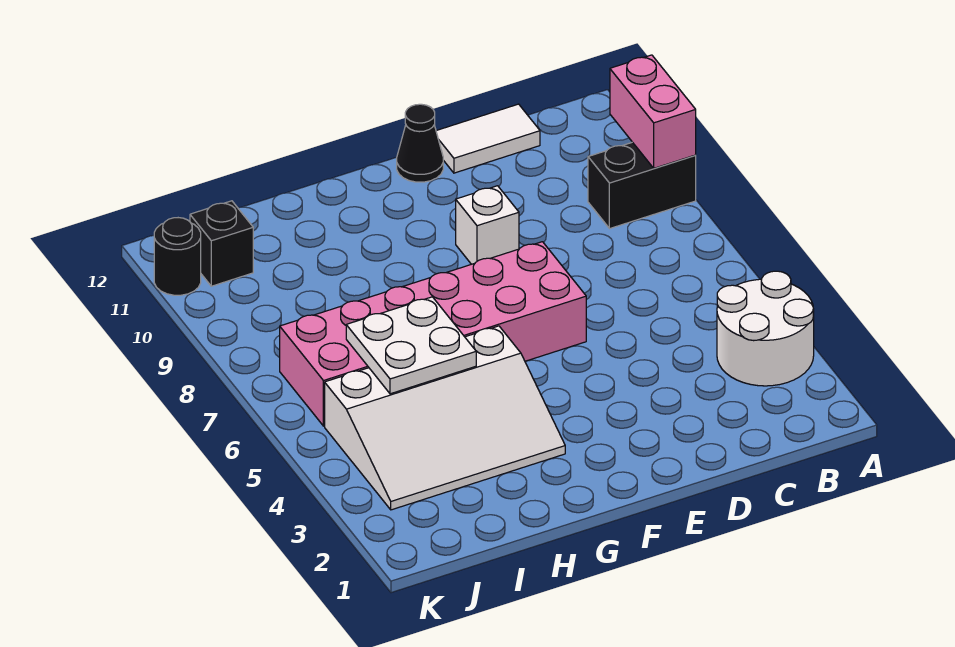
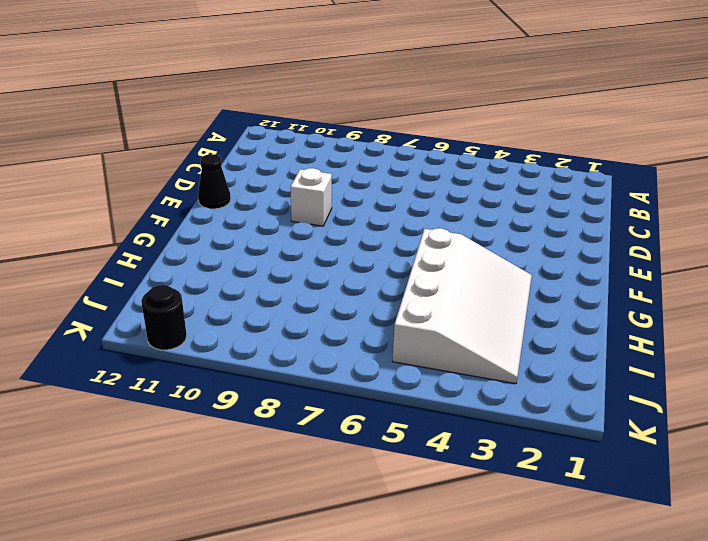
none -> white 2x2 round brick [717,271,814,386]
none -> black 1x2 brick [588,142,696,229]

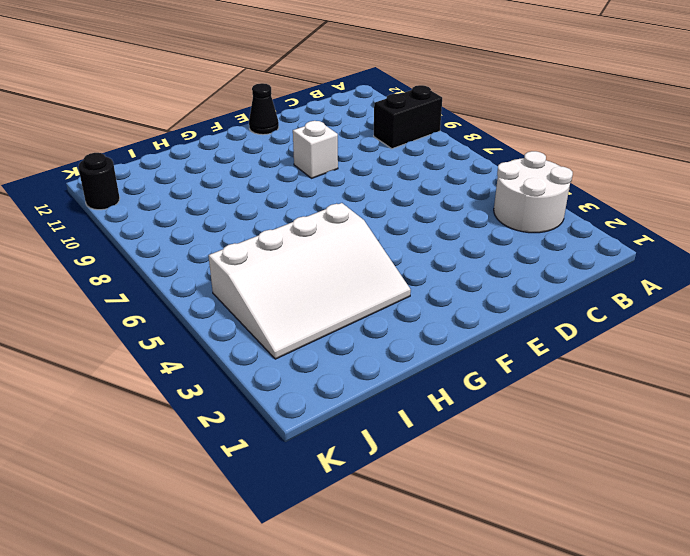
none -> white 1x2 tile [436,104,540,173]
none -> pink 2x6 brick [280,242,586,426]

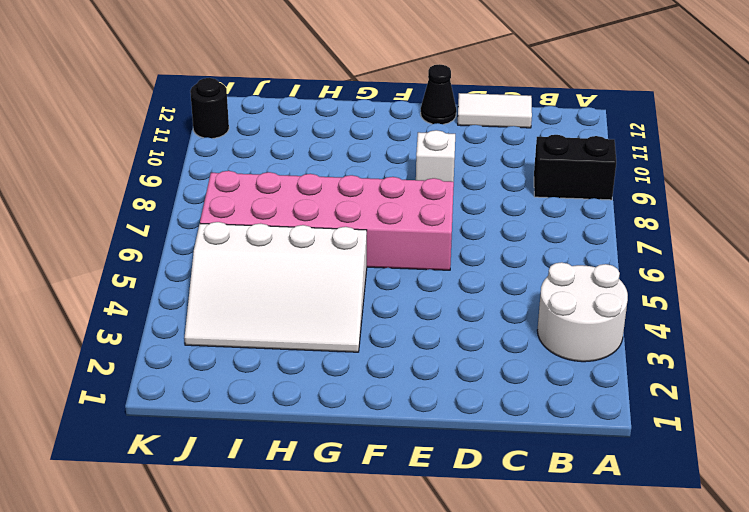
none -> black 1x1 brick [190,201,253,286]
none -> pink 1x2 brick [610,55,696,168]

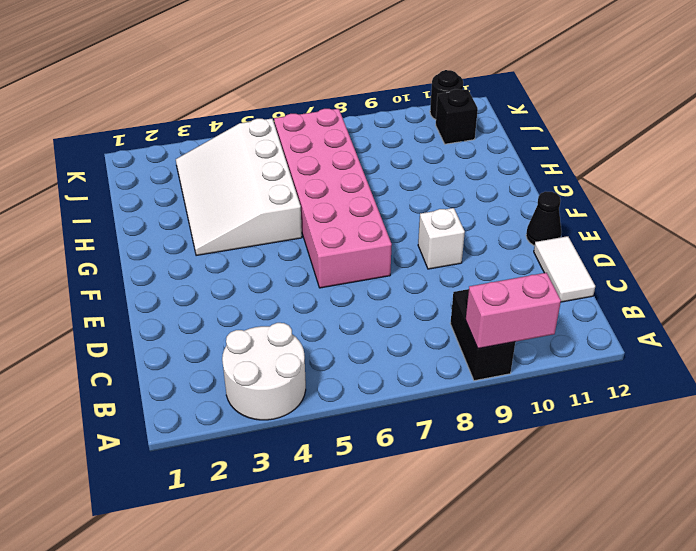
none -> white 2x2 plate [346,297,476,394]

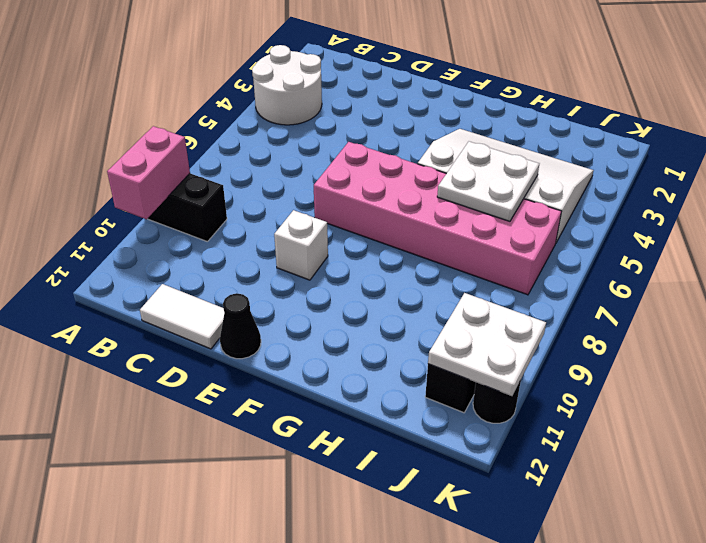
white 2x2 plate [428,293,546,396] -> none

